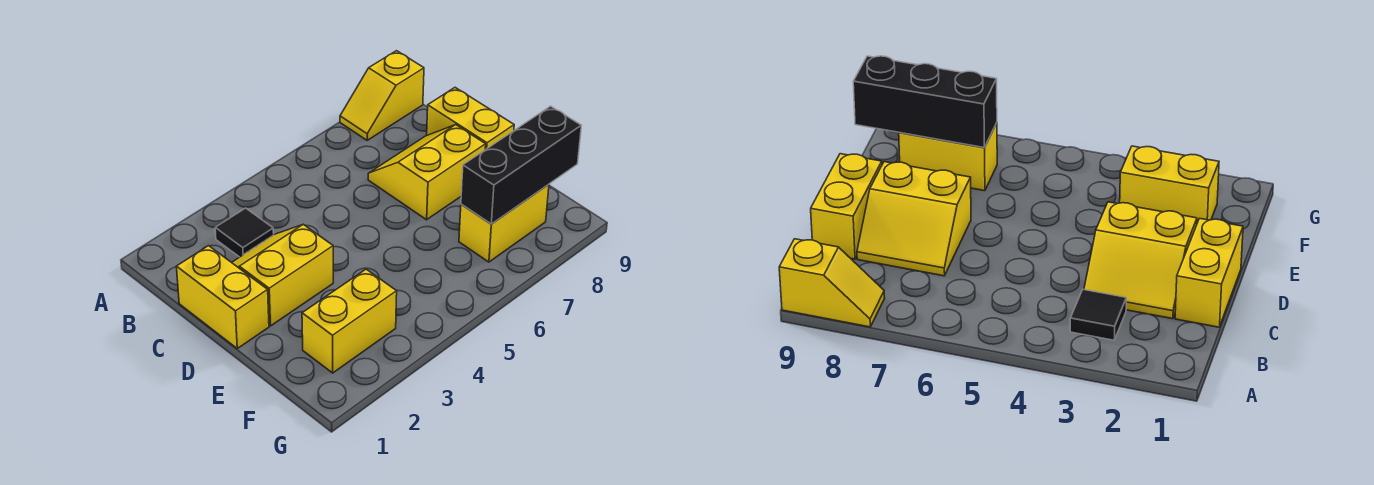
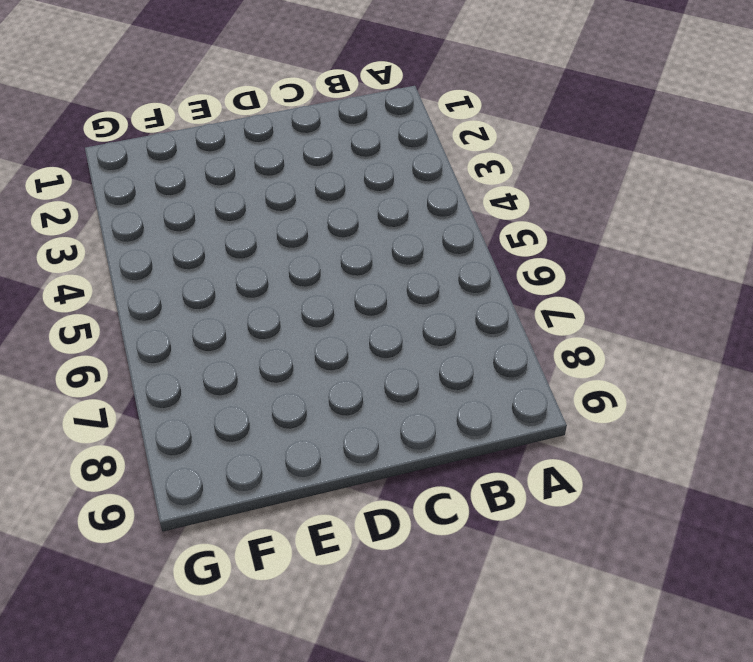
none -> yellow 1x2 slope [340,51,424,140]
none -> black 1x1 tile [215,208,274,257]

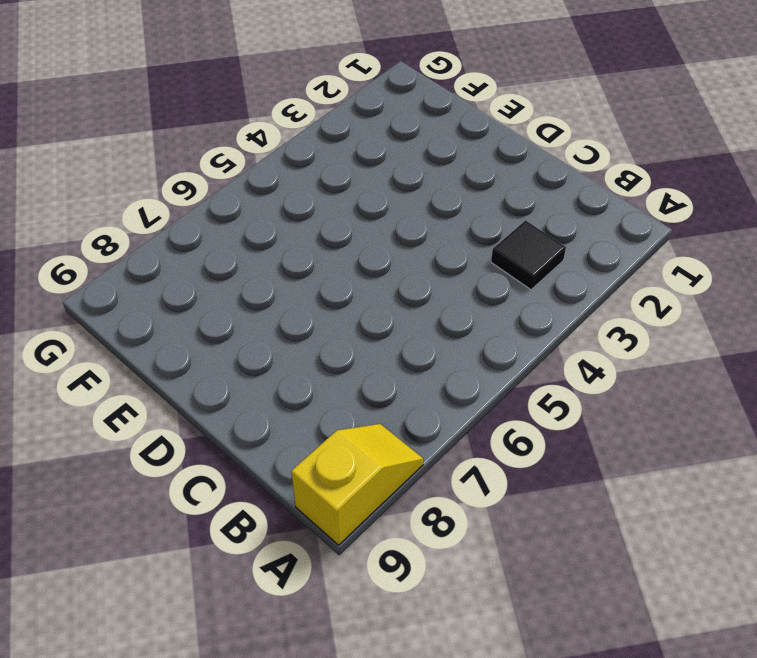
none -> yellow 1x2 brick [176,246,269,348]
none -> yellow 2x2 slope [232,224,333,326]

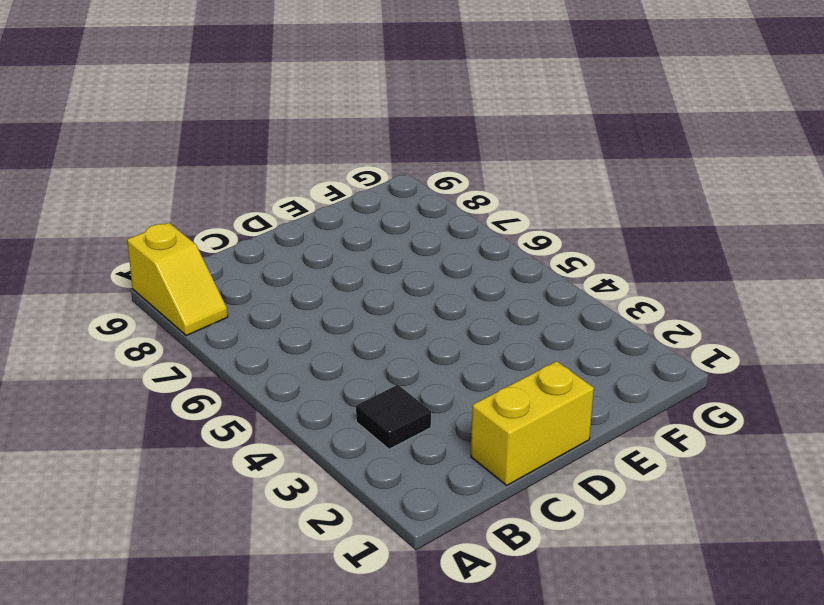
none -> yellow 2x2 slope [232,224,333,326]
none -> yellow 2x2 slope [368,125,486,220]

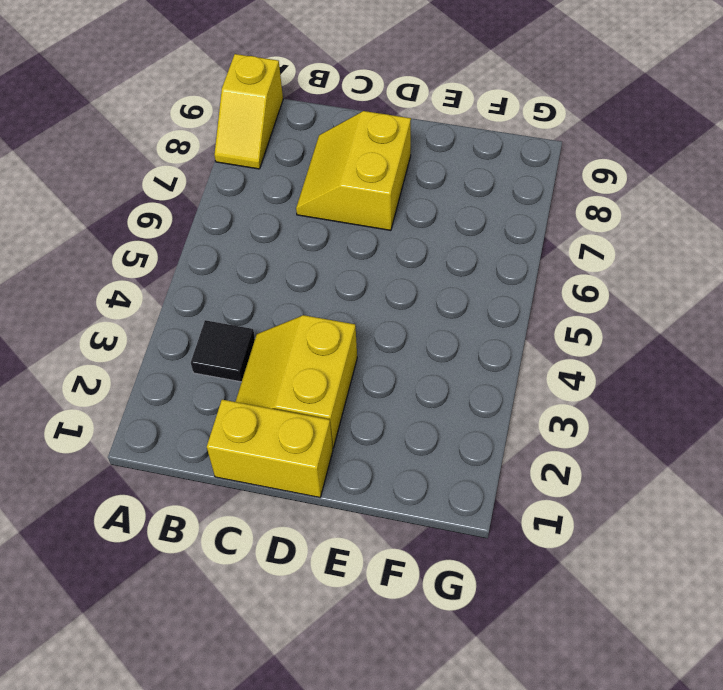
none -> yellow 1x2 brick [427,88,514,150]
none -> yellow 1x2 brick [302,269,397,373]

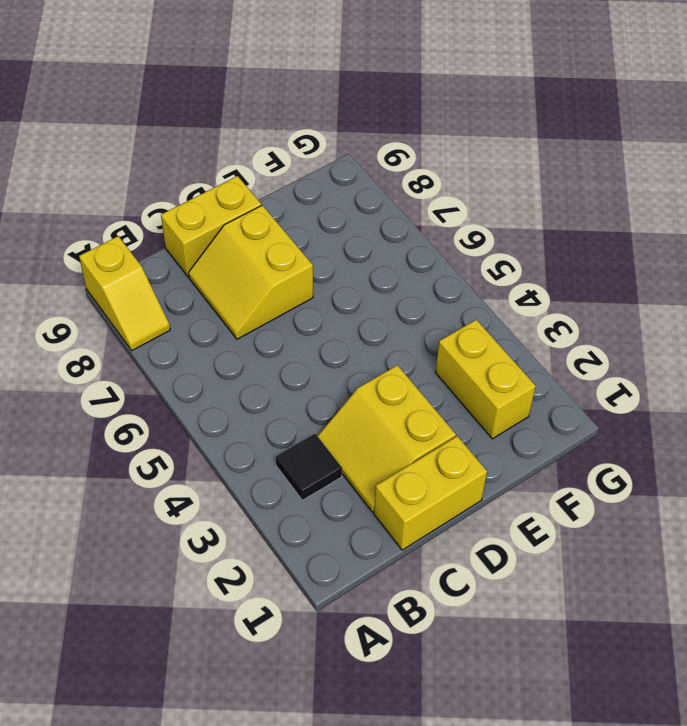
none -> yellow 1x2 brick [459,184,549,262]
none -> black 1x3 brick [461,106,581,224]

